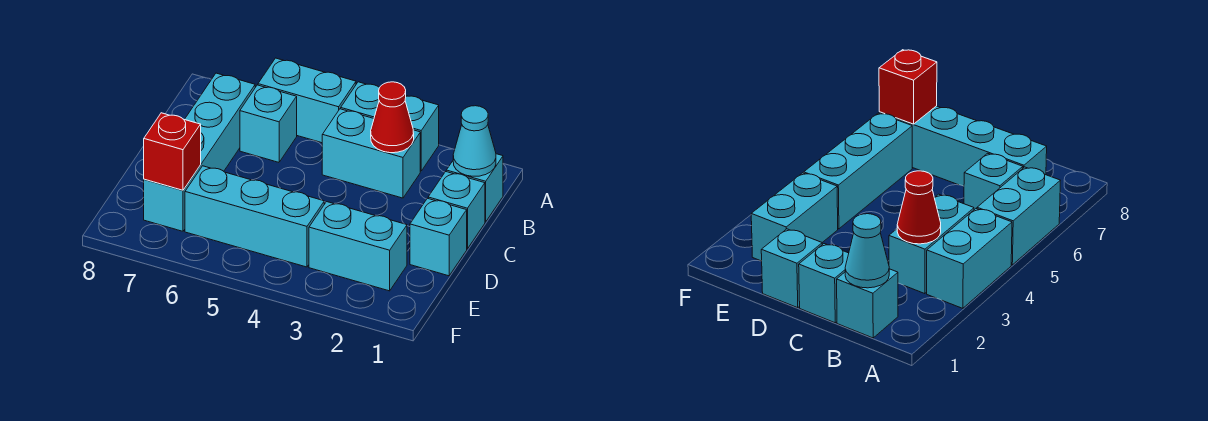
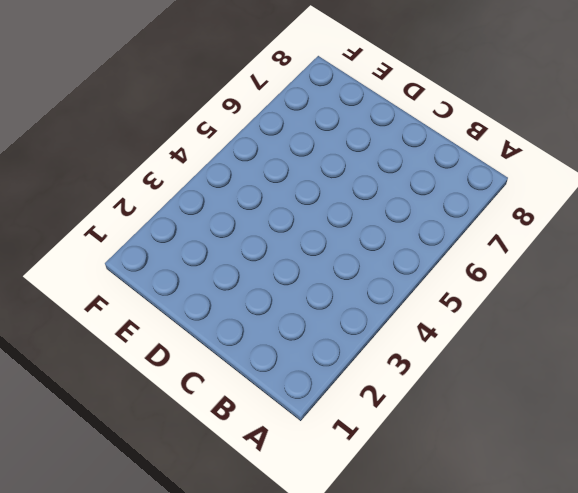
none -> cyan 1x2 brick [341,82,439,171]
none -> cyan 1x2 brick [258,58,356,143]
none -> cyan 1x1 brick [446,154,503,222]

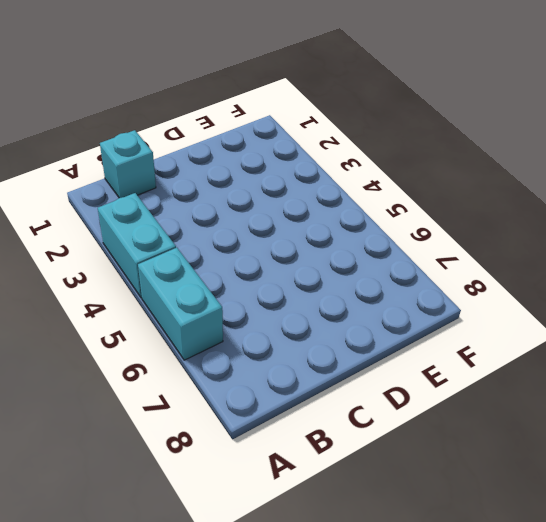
none -> cyan 1x2 brick [322,109,420,198]
none -> cyan 1x1 brick [240,85,297,162]
none -> cyan 1x4 brick [144,73,255,231]

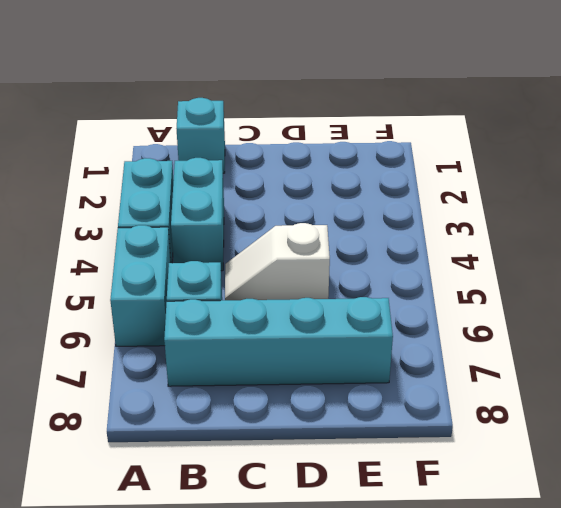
white 1x2 slope [225,223,330,300] -> none
none -> cyan 1x1 brick [428,172,485,249]
none -> cyan 1x1 brick [410,198,467,276]
none -> cyan 1x2 brick [309,202,407,291]

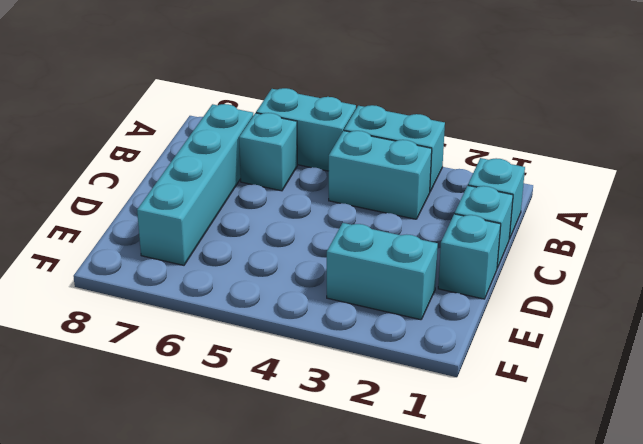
none -> cyan 1x3 brick [185,166,324,267]
none -> cyan 1x1 cone [453,106,496,176]
none -> red 1x1 cone [371,82,414,153]

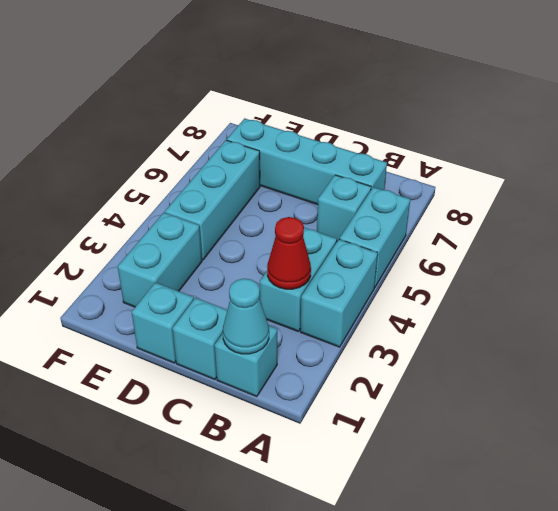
none -> red 1x1 brick [144,113,201,190]

